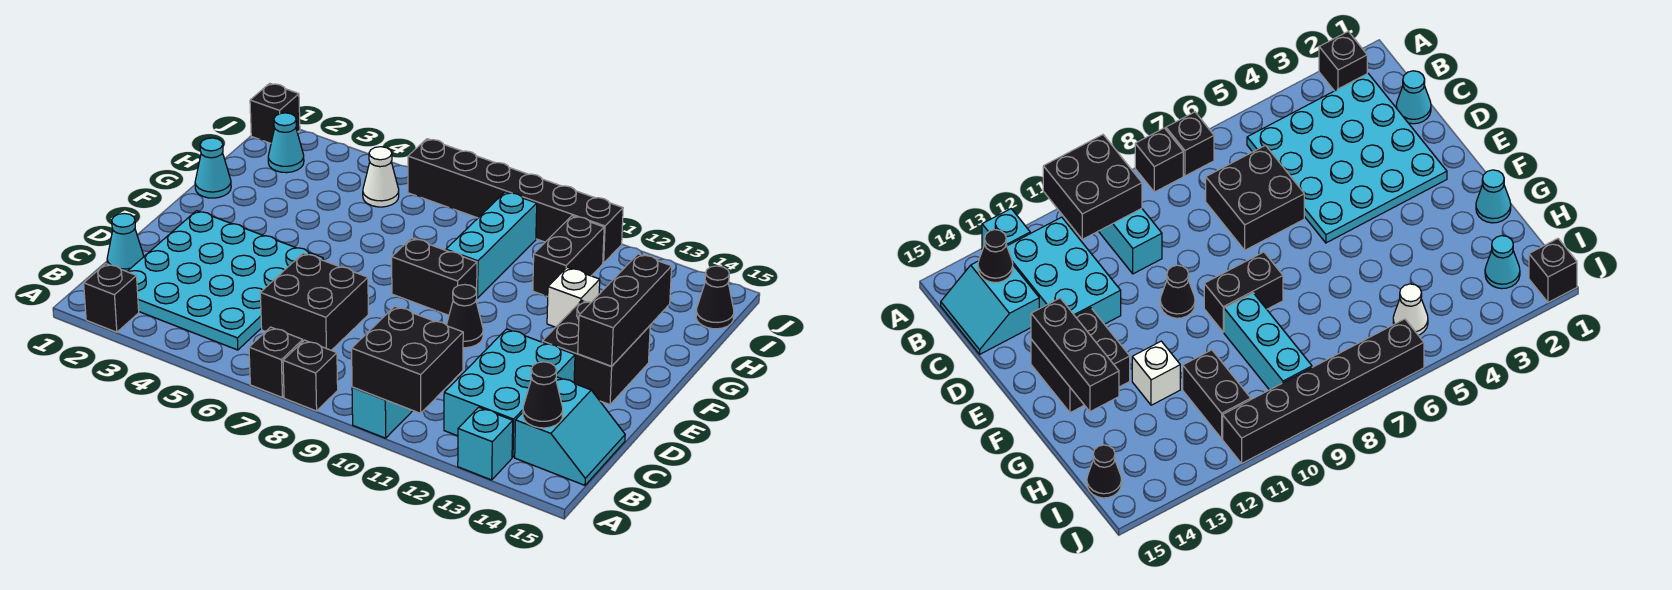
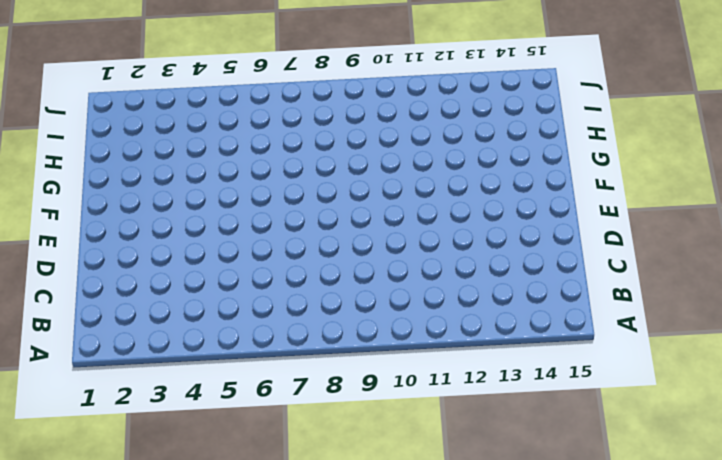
none -> black 1x1 brick [84,264,139,332]
none -> black 1x1 brick [249,327,303,398]
none -> black 1x1 brick [283,340,338,411]

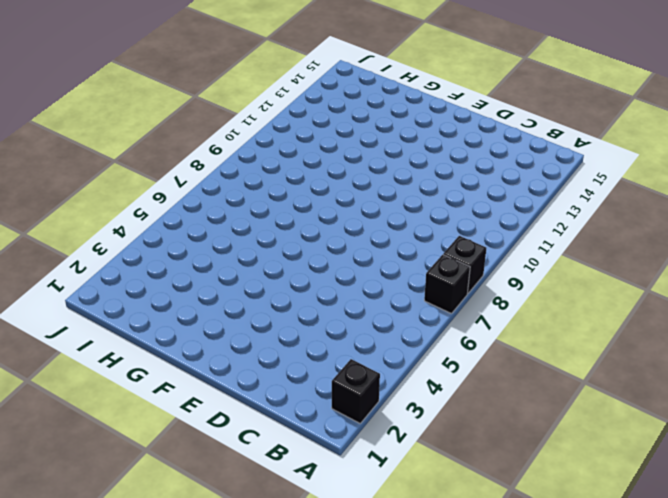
none -> cyan 1x3 brick [352,387,413,438]
none -> cyan 1x1 brick [458,407,513,480]
none -> cyan 4x4 plate [127,211,323,350]

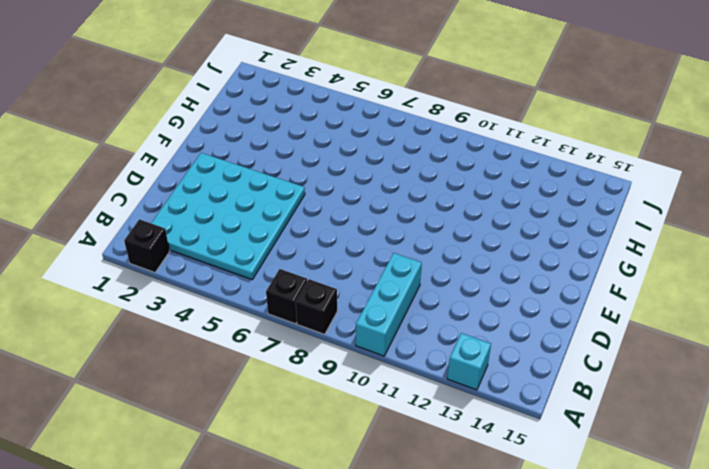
none -> cyan 2x3 brick [444,329,575,457]
none -> cyan 2x2 slope [515,377,625,485]
none -> cyan 1x1 cone [107,213,144,272]

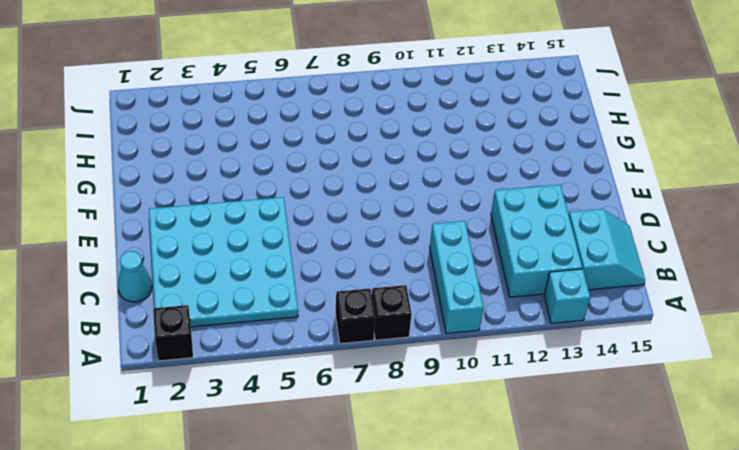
none -> black 2x2 brick [260,253,368,350]
none -> black 1x1 cone [447,285,483,348]
none -> black 2x2 brick [542,300,650,405]

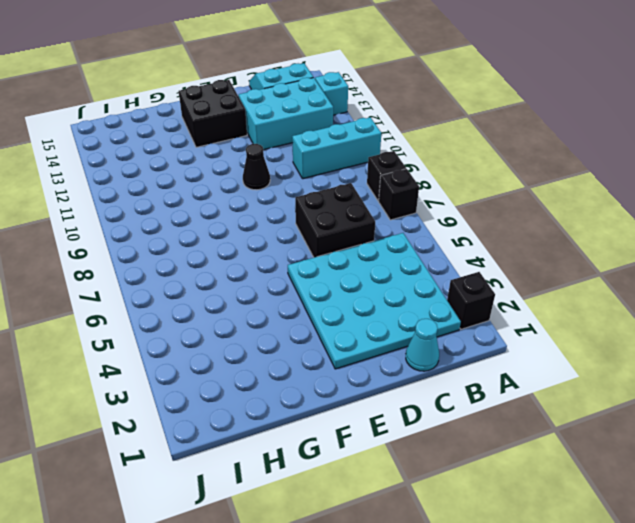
none -> black 1x2 brick [392,238,477,315]
none -> cyan 1x1 cone [195,138,231,198]
none -> cyan 1x3 brick [446,192,537,298]

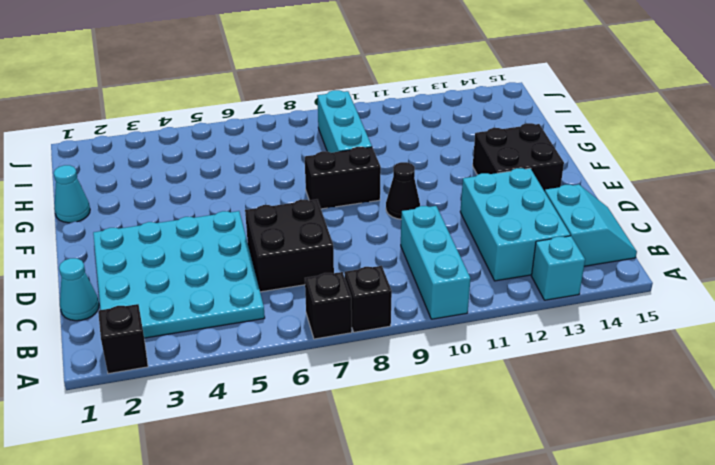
none -> white 1x1 brick [547,267,600,327]
none -> black 1x2 brick [533,216,604,297]
none -> cyan 1x1 cone [268,113,304,173]

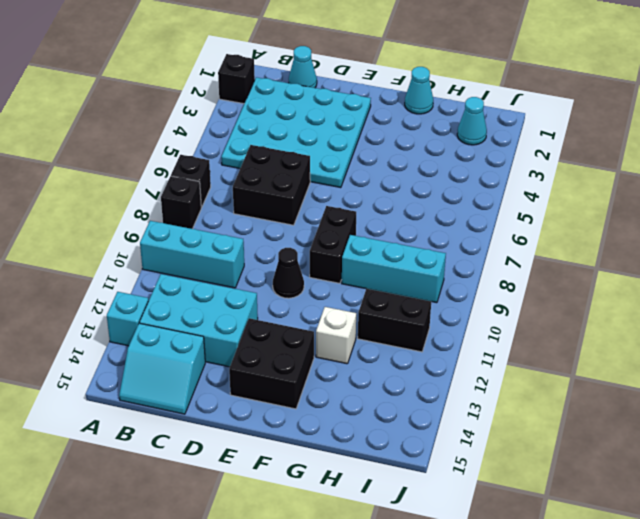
none -> white 1x1 cone [363,147,399,207]
none -> black 1x1 cone [696,266,734,329]
none -> black 1x1 brick [250,83,300,143]

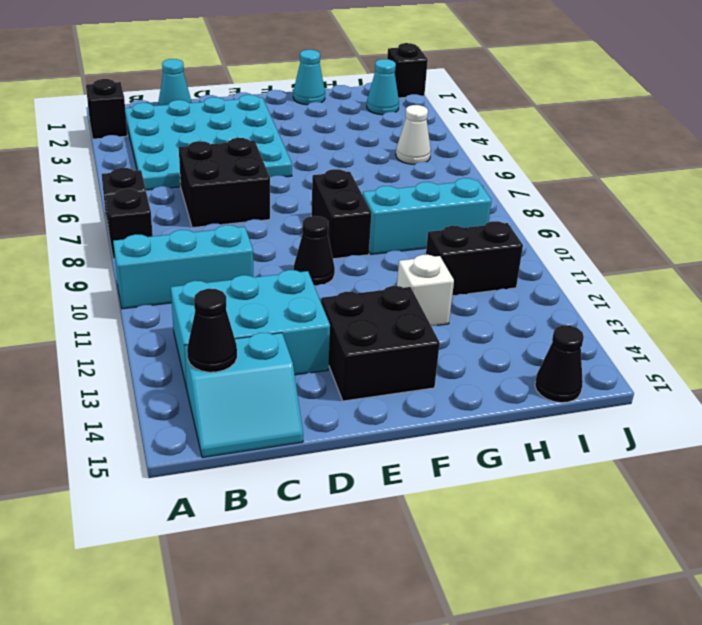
none -> cyan 1x1 brick [458,407,513,480]
none -> black 1x6 brick [408,139,623,263]
none -> black 2x2 brick [352,306,463,413]

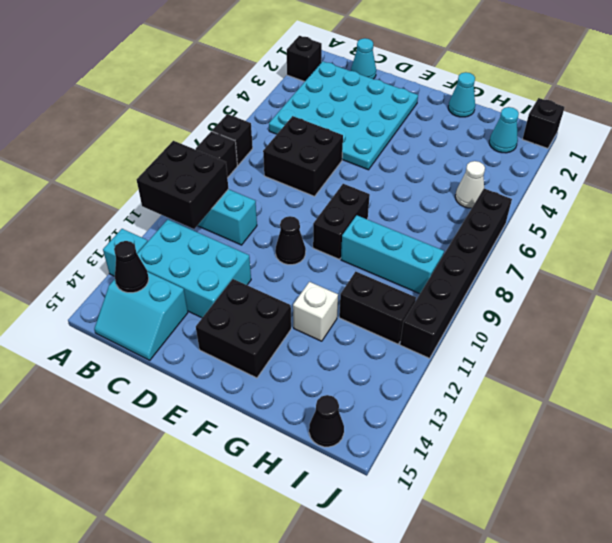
none -> black 1x3 brick [578,254,672,366]

